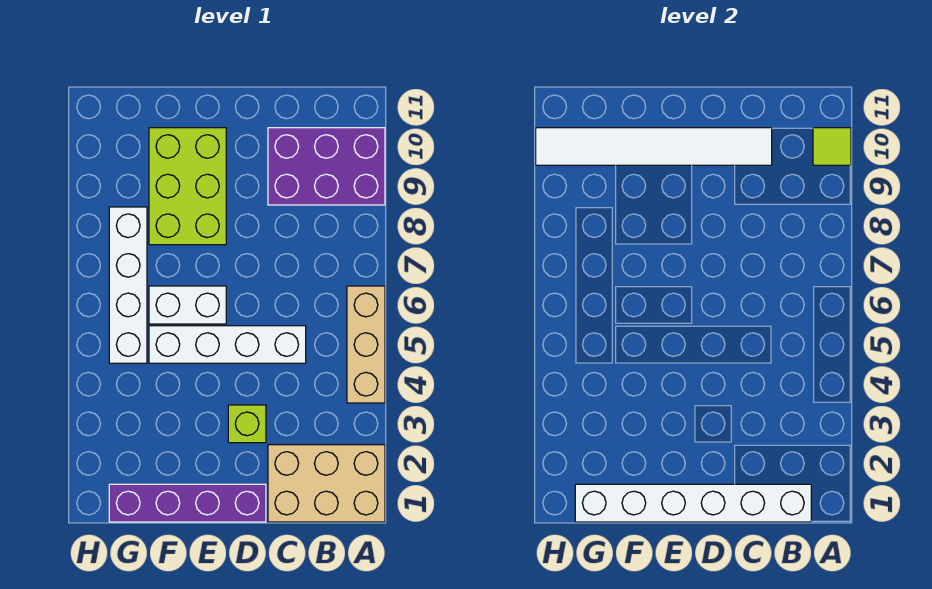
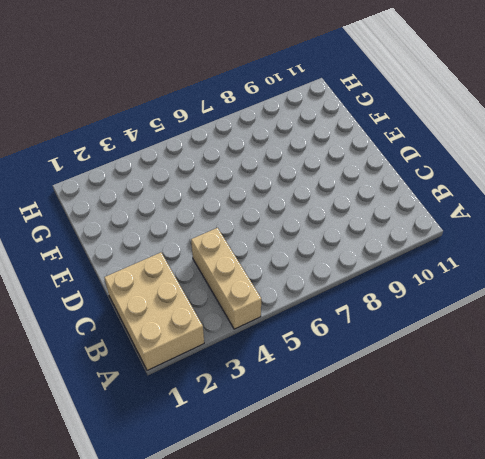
tan 1x3 brick [191,228,261,329] -> tan 1x3 brick turned to [347,286,385,403]
none -> purple 2x3 brick [268,128,385,205]
none -> white 1x4 brick [149,326,306,363]
none -> purple 1x4 brick [109,484,266,522]

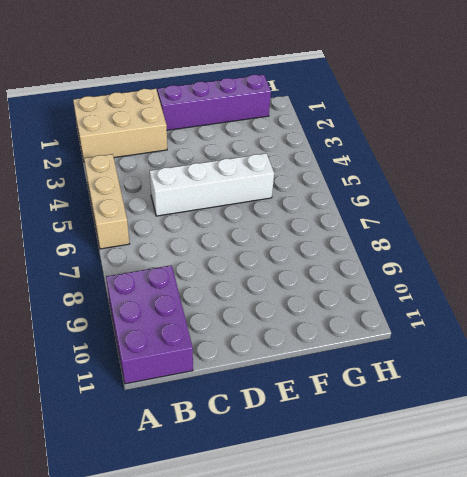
purple 2x3 brick [106,265,193,384] -> purple 2x3 brick turned to [268,128,385,205]
none -> lime 1x1 brick [228,405,266,443]
none -> white 1x2 brick [149,286,226,324]
none -> lime 2x3 brick [149,128,226,245]

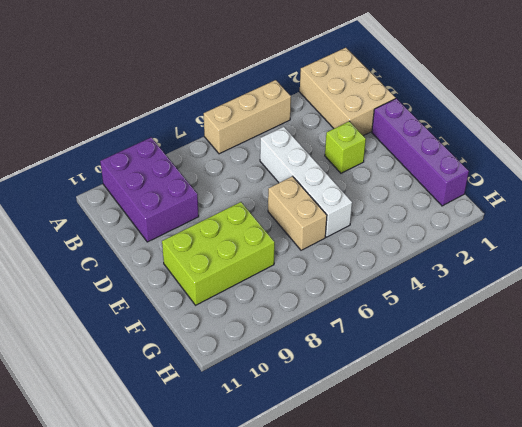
tan 1x2 brick [268,176,327,250] -> white 1x2 brick [149,286,226,324]
none -> white 1x4 brick [109,207,147,363]
none -> lime 1x1 tile [813,128,851,165]
none -> white 1x6 brick [575,484,811,522]

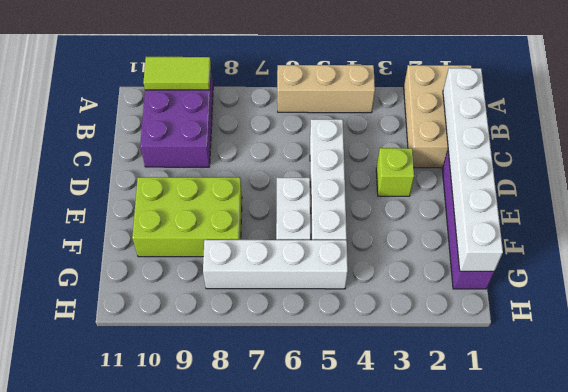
lime 1x2 tile [144,57,211,90] -> lime 1x1 tile [813,128,851,165]
none -> white 1x6 tile [536,128,772,165]

